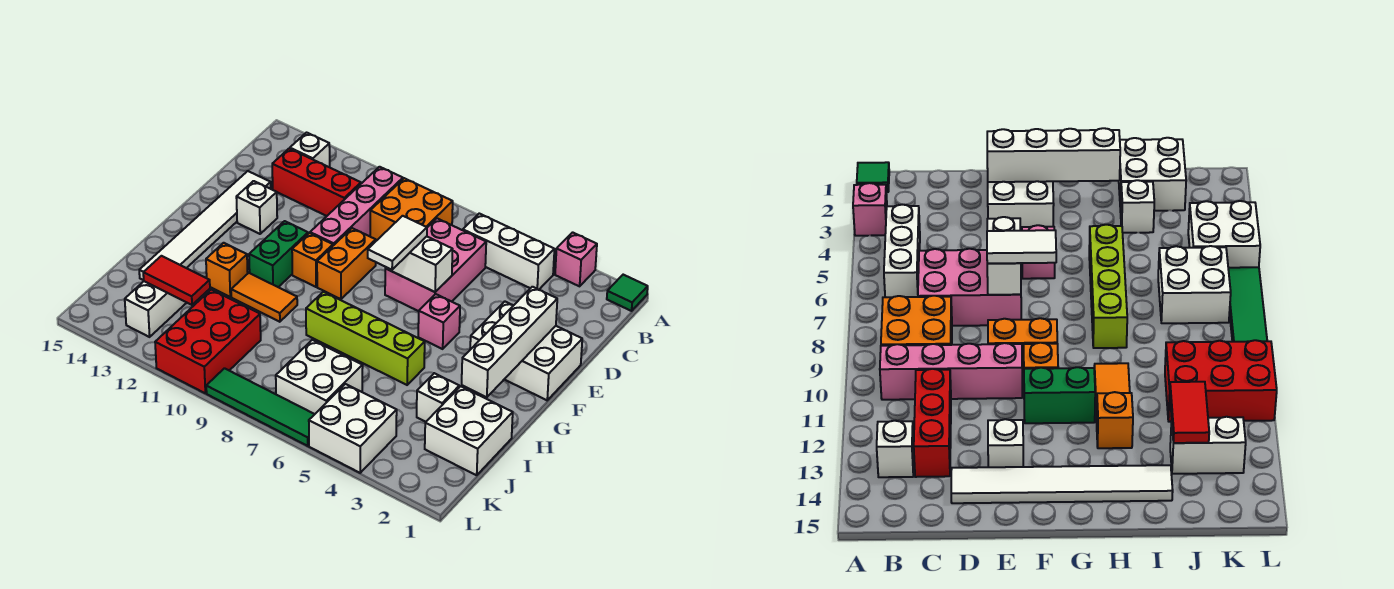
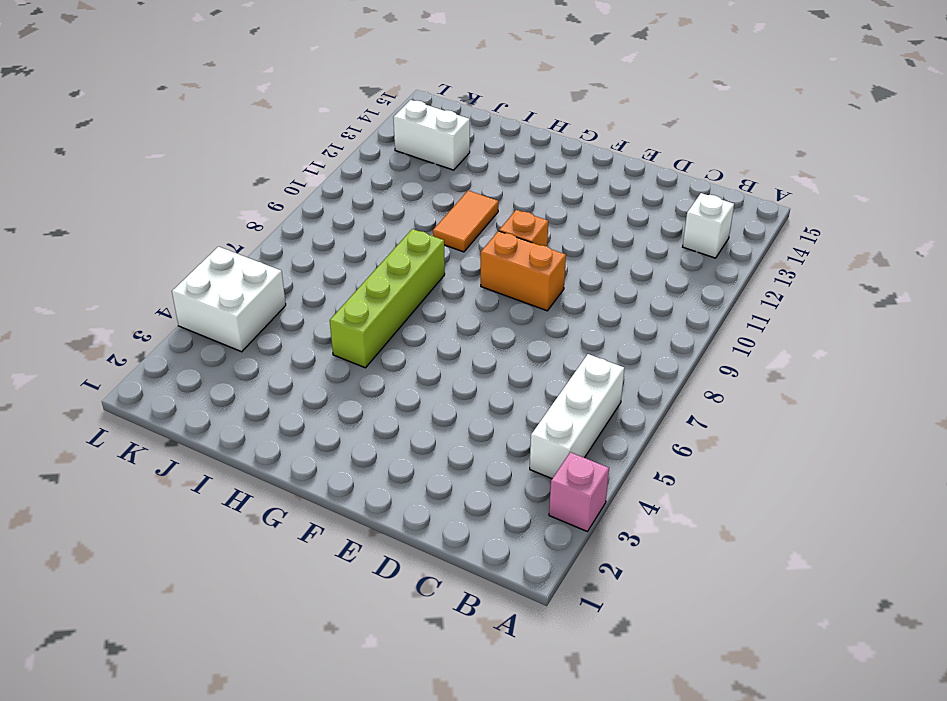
none -> green 1x1 tile [607,275,648,311]
none -> orange 2x2 brick [370,178,453,240]
none -> pink 1x4 brick [310,167,403,245]

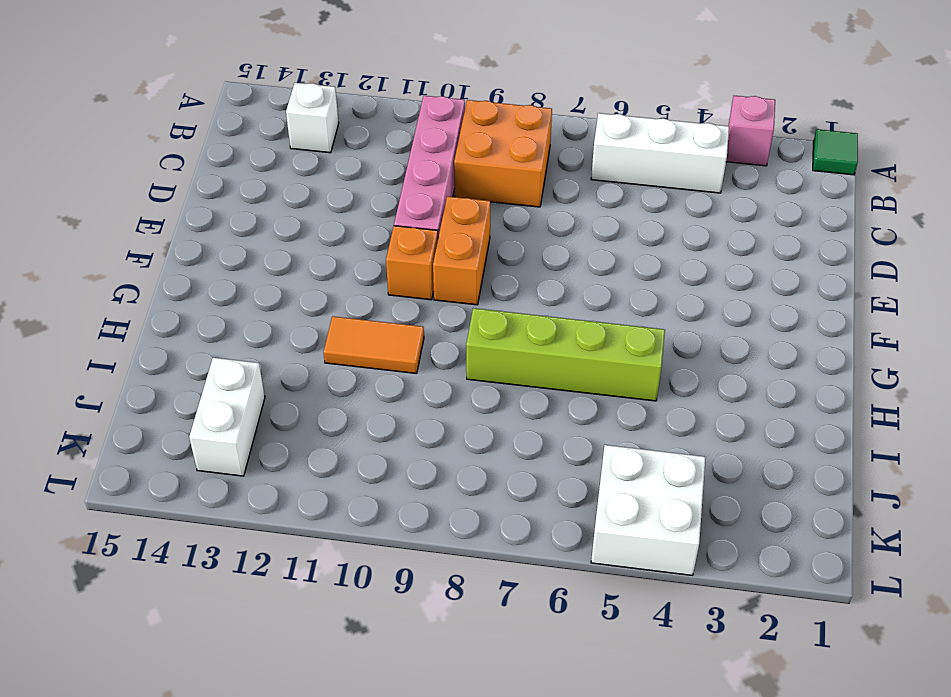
none -> pink 2x3 brick [385,218,486,311]
none -> red 1x3 brick [272,149,361,216]
none -> white 1x6 tile [139,171,271,280]

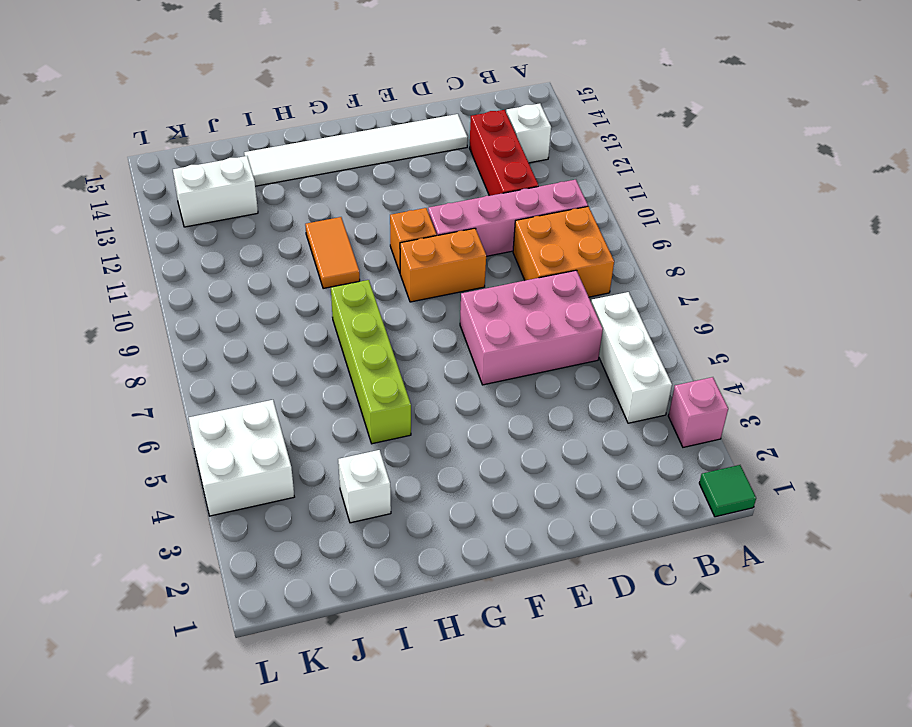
none -> white 2x3 brick [470,302,582,400]
none -> white 1x1 brick [236,181,277,234]
none -> pink 1x1 brick [418,294,460,349]

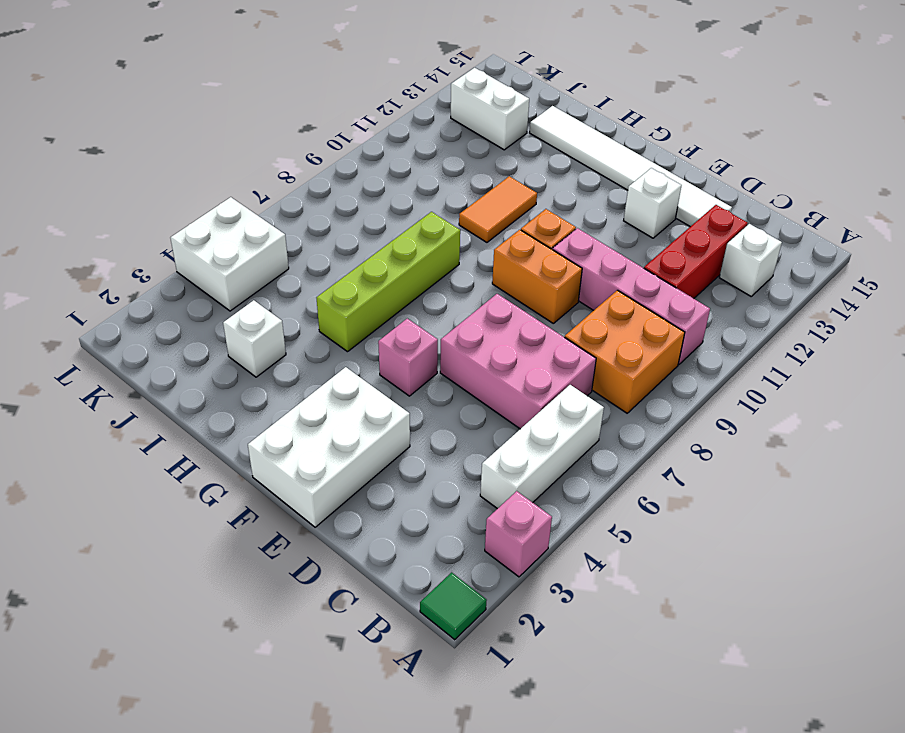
none -> green 1x2 brick [249,221,308,287]
none -> orange 1x1 brick [206,243,248,297]
none -> white 2x2 brick [425,386,513,475]

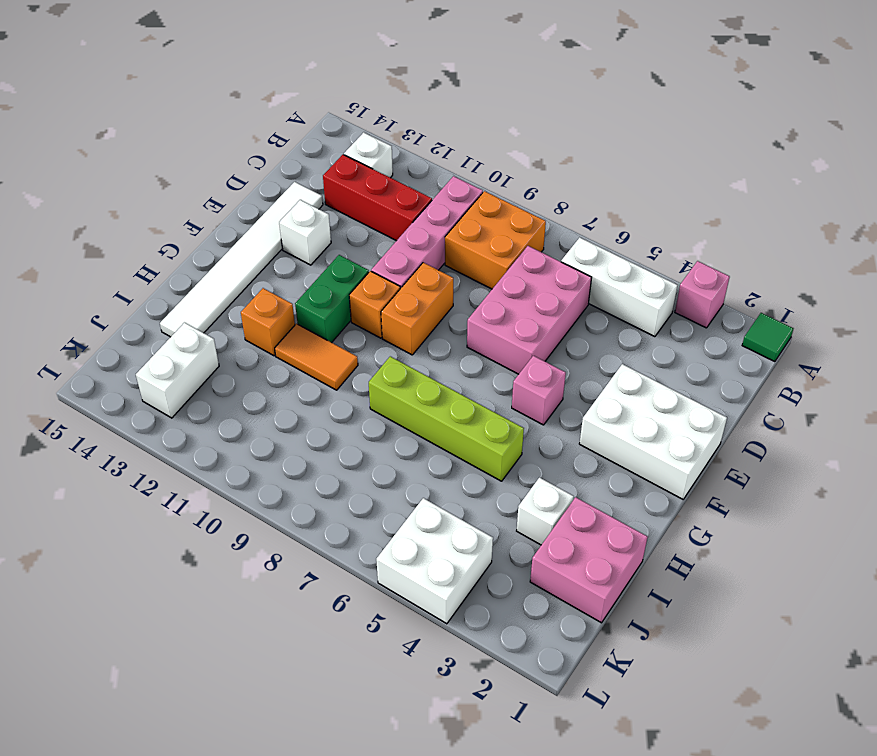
pink 2x2 brick [530,497,648,623] -> white 2x2 brick [425,386,513,475]
none -> white 2x2 brick [276,340,363,414]
none -> red 2x3 brick [155,290,261,393]
none -> green 1x4 tile [206,368,315,446]

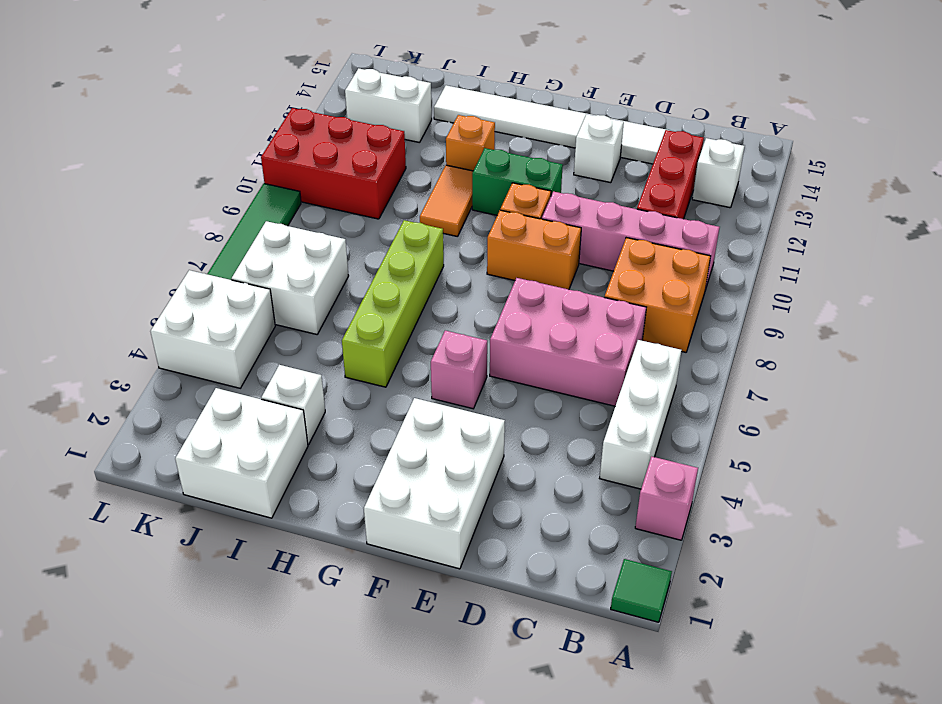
none -> white 1x4 brick [462,287,557,397]
none -> white 1x2 brick [385,236,453,292]
none -> red 1x2 tile [143,256,210,305]

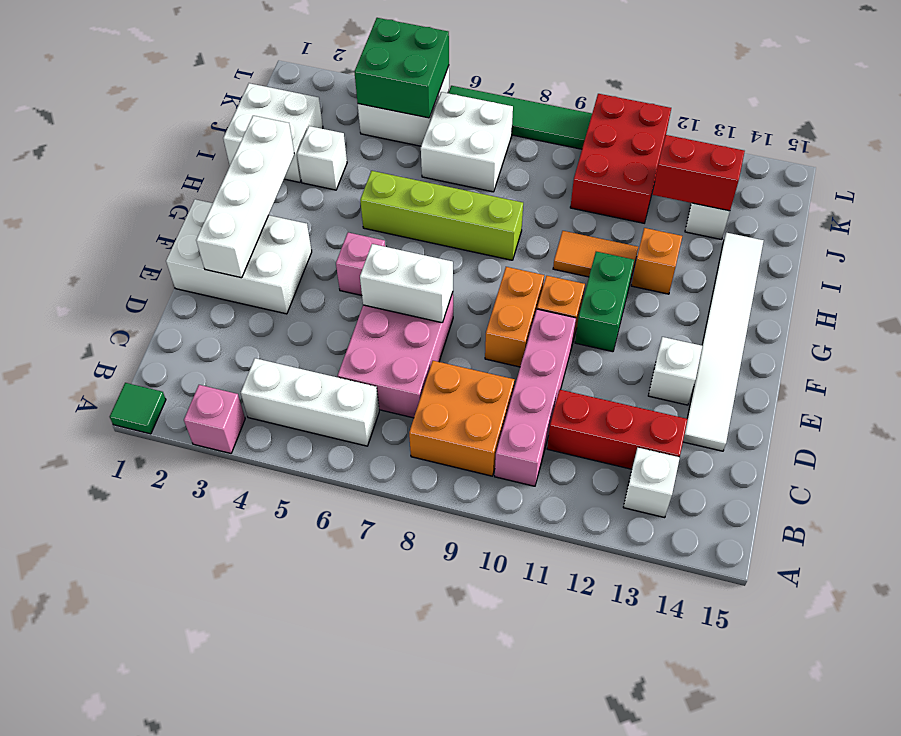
red 1x2 brick [652,135,745,211] -> red 1x2 tile [143,256,210,305]
green 2x2 brick [354,18,449,118] -> none
none -> white 1x2 tile [368,216,427,270]

